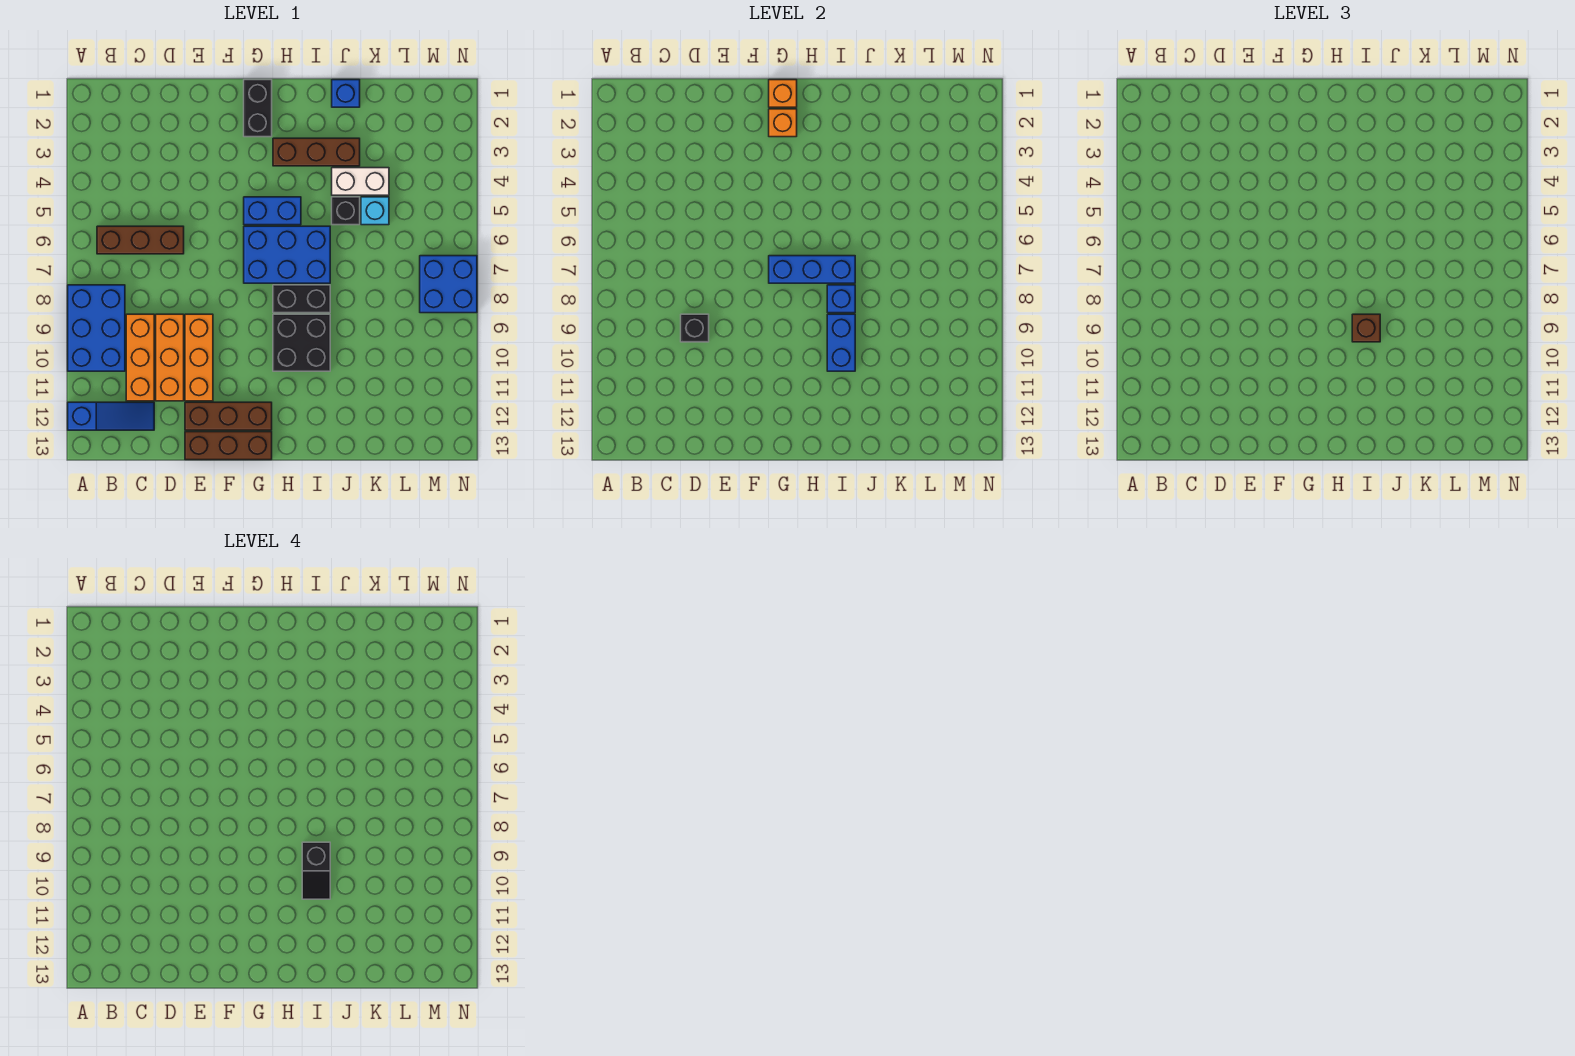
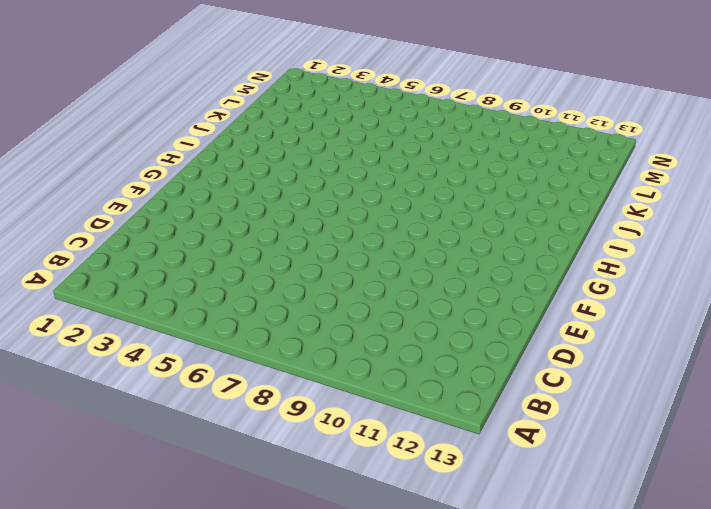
none -> blue 2x3 brick [68,285,125,371]
none -> blue 1x3 slope [68,402,154,430]
none -> brown 1x3 brick [97,226,184,254]

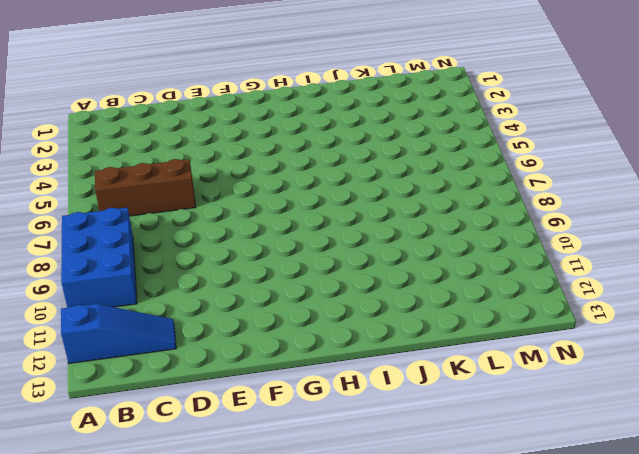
none -> orange 1x3 brick [126,314,154,401]
none -> orange 1x3 brick [156,314,184,401]
none -> orange 1x3 brick [185,314,213,401]

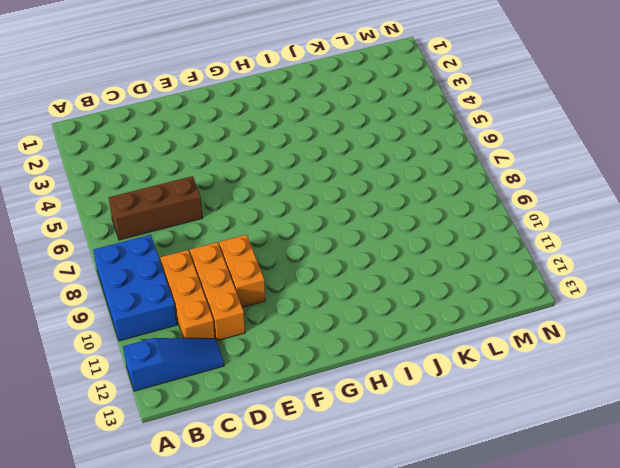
orange 1x2 brick [219,235,265,307] -> orange 1x3 brick [185,314,213,401]
none -> brown 1x3 brick [185,402,272,430]
none -> brown 1x3 brick [185,432,272,460]
none -> black 1x2 brick [244,80,272,137]

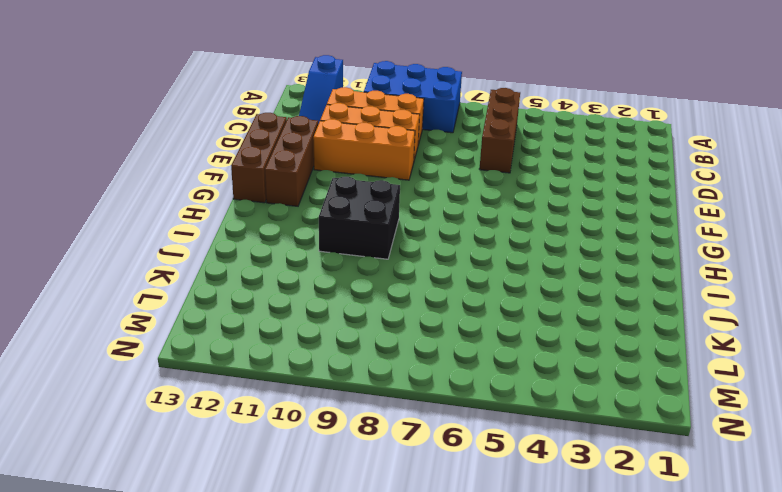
none -> black 1x2 brick [244,80,272,137]
none -> blue 1x2 brick [244,197,301,225]
none -> blue 2x3 brick [244,226,330,283]

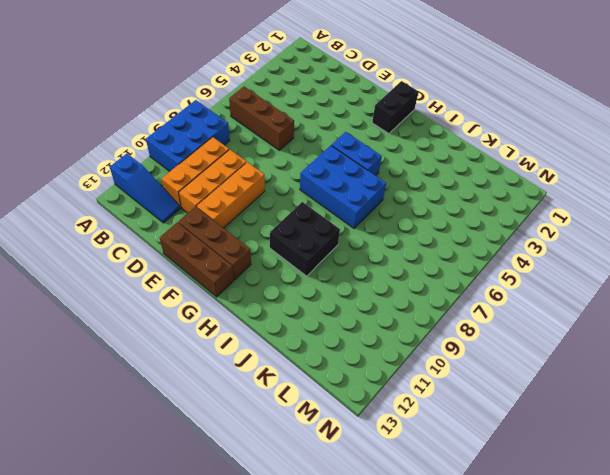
none -> brown 1x3 brick [273,138,360,166]
none -> black 1x2 brick [273,285,330,313]
none -> blue 1x1 brick [332,80,360,107]

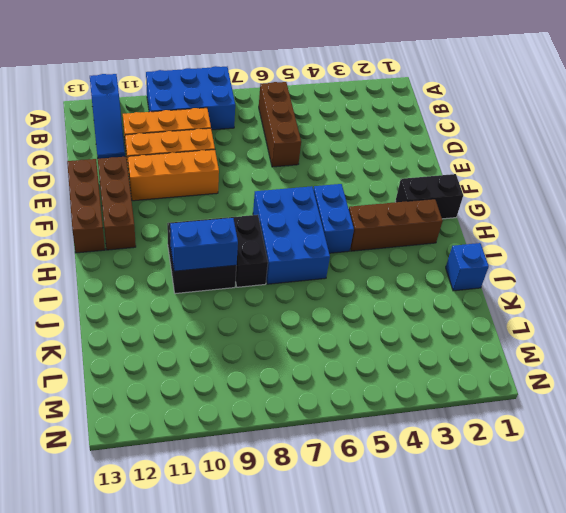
brown 1x3 brick [349,199,443,251] -> brown 1x3 brick turned to [273,138,360,166]
none -> white 1x2 brick [332,168,389,195]
none -> black 1x1 brick [332,197,360,225]
none -> cyan 1x1 brick [361,197,389,225]

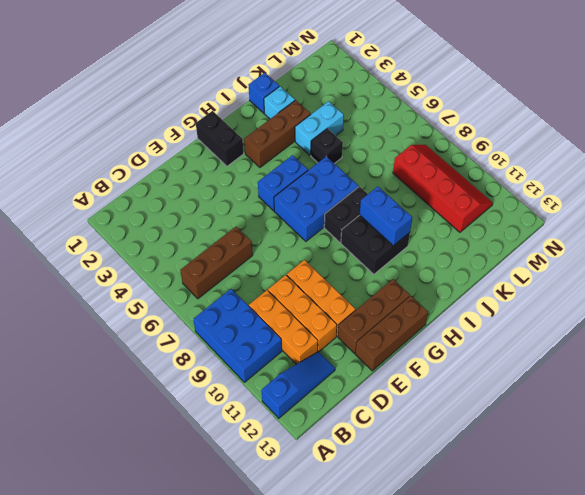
cyan 1x1 brick [264,86,295,119] -> cyan 1x1 brick moved to [361,197,389,225]
cyan 1x2 brick [295,101,344,155] -> white 1x2 brick [332,168,389,195]
red 2x4 slope [393,145,493,232] -> blue 2x2 brick [420,256,477,313]
none -> black 1x1 brick [681,314,709,342]
none -> orange 1x1 brick [769,80,797,107]
none -> orange 1x1 brick [769,109,797,137]

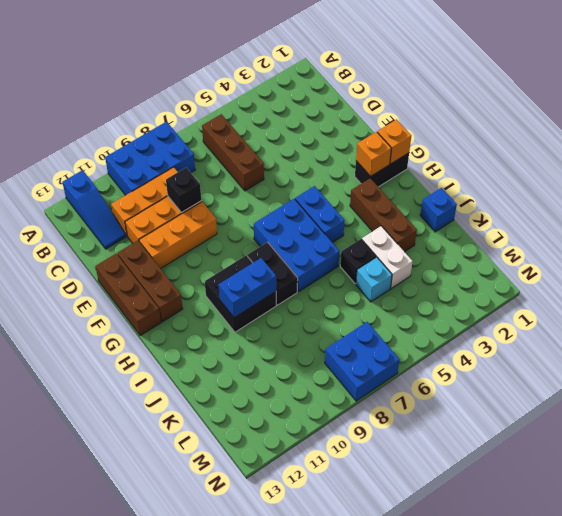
none -> blue 1x3 brick [769,256,855,283]
none -> blue 1x1 brick [827,285,855,313]
none -> brown 1x1 brick [1352,314,1380,342]

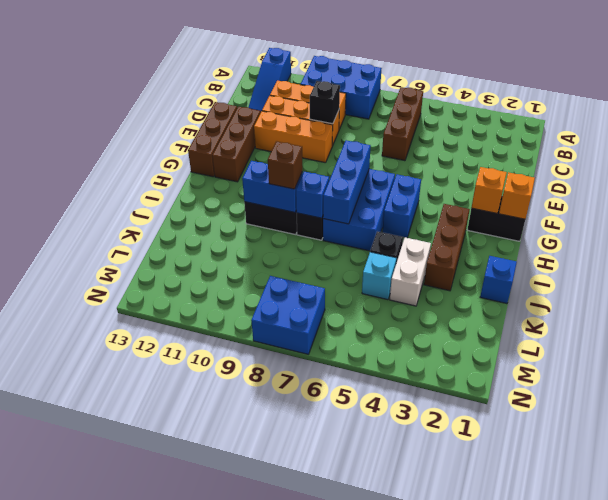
none -> black 1x2 slope [302,842,330,899]

